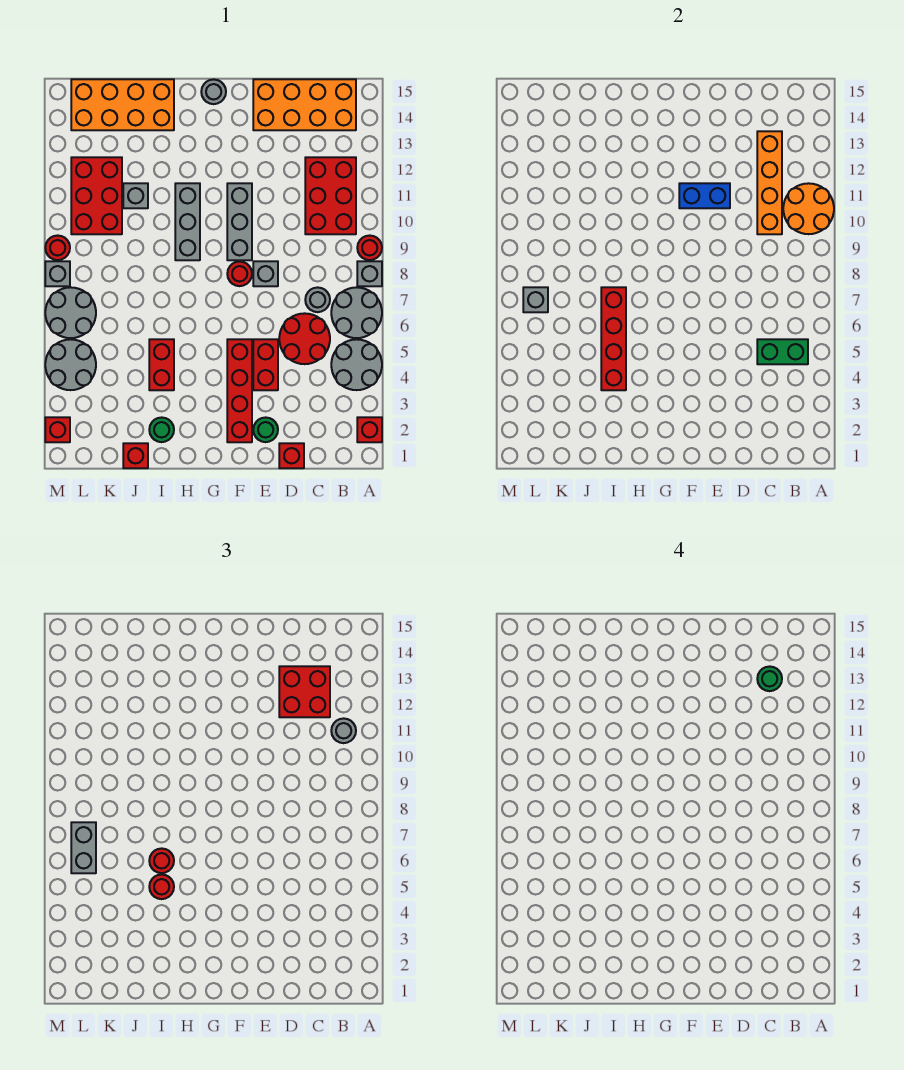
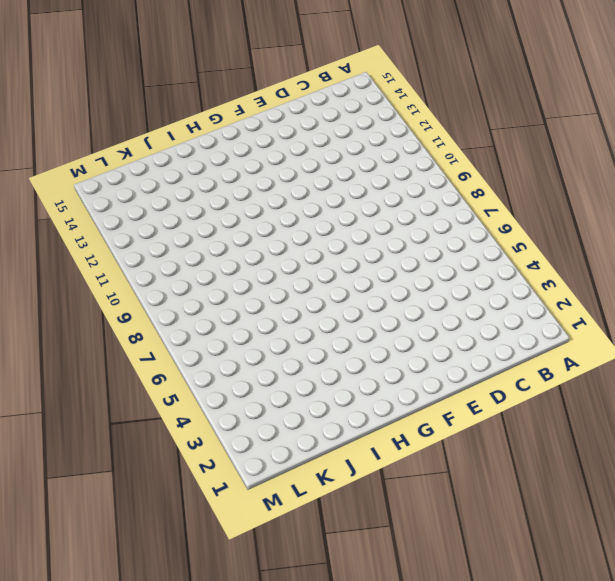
none -> red 1x1 brick [357,417,382,442]
none -> grey 2x2 round brick [331,339,382,390]
none -> grey 2x2 round brick [331,287,382,338]
none -> grey 1x1 brick [357,261,382,286]

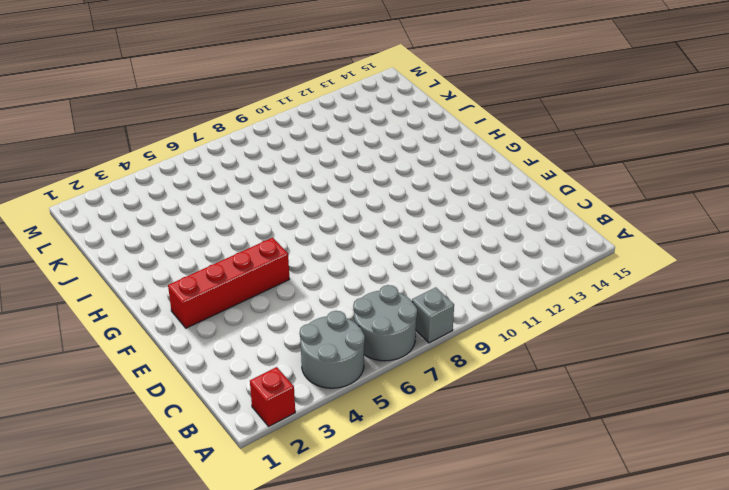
none -> red 1x1 round brick [357,235,382,260]
none -> red 2x3 brick [305,157,356,234]
none -> orange 2x4 brick [253,79,356,130]
none -> red 2x2 round brick [279,313,330,364]

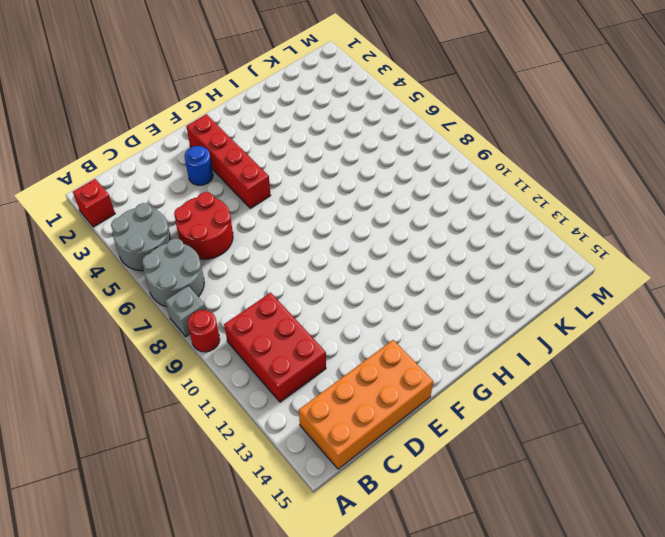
blue 1x1 round brick [184,146,213,185] -> none
none -> grey 1x1 round brick [305,287,330,312]
none -> red 1x1 brick [279,443,304,468]
none -> green 1x1 round brick [253,417,278,442]
none -> red 1x2 brick [253,339,278,390]

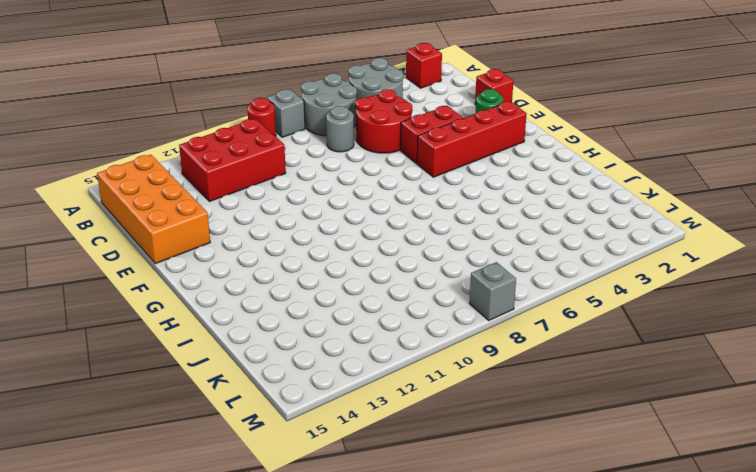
none -> grey 1x1 brick [253,261,278,286]
none -> red 1x1 round brick [227,261,252,286]
none -> grey 1x3 brick [227,183,252,260]
none -> grey 1x1 round brick [201,79,226,104]

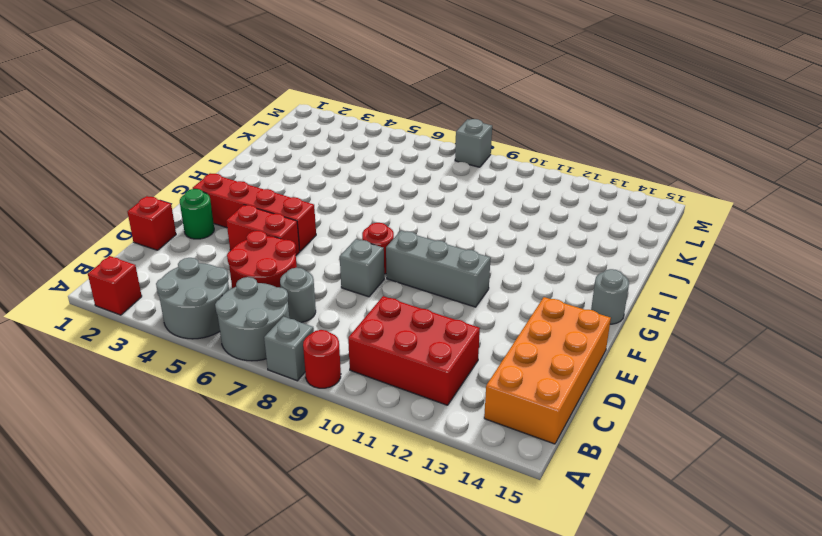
none -> grey 1x3 brick [175,183,200,260]
none -> green 1x1 round brick [149,417,174,442]
none -> red 1x2 brick [149,339,174,390]
none -> orange 2x4 brick [71,79,174,130]

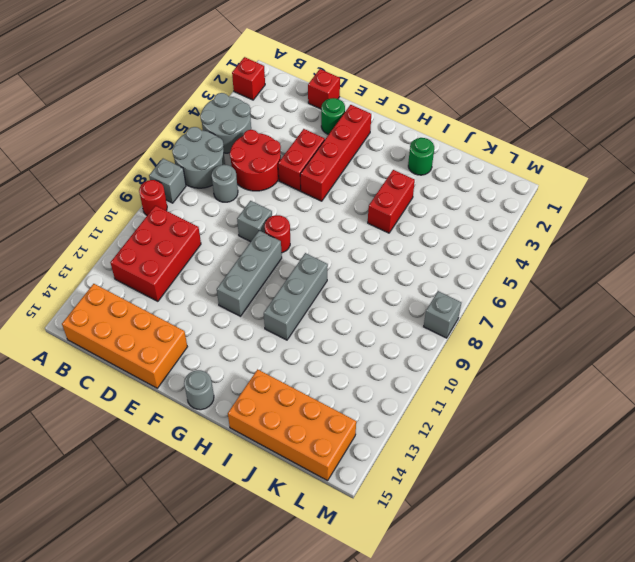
none -> red 1x1 brick [123,443,148,468]
none -> grey 1x1 brick [123,183,148,208]
none -> red 2x3 brick [71,157,122,234]
none -> grey 2x2 round brick [45,339,96,390]

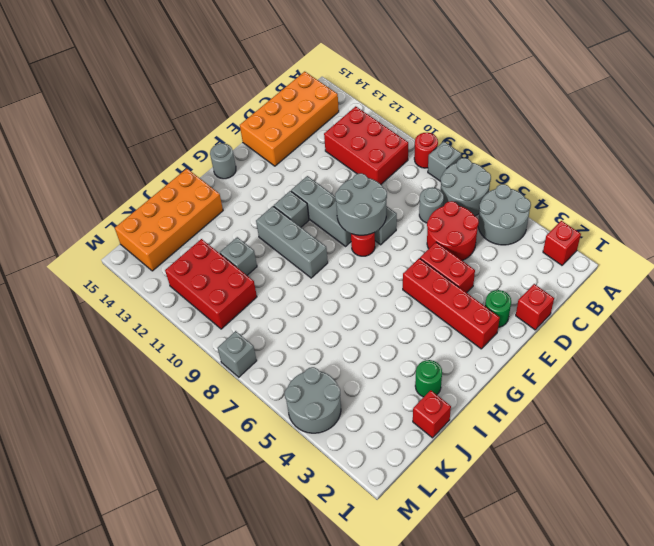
grey 2x2 round brick [335,173,387,235] -> grey 2x2 round brick moved to [45,287,96,338]
grey 1x1 brick [274,191,309,227] -> grey 1x1 brick moved to [523,287,548,312]
none -> red 1x2 brick [149,339,174,390]
none -> red 1x1 brick [45,417,70,442]
none -> red 1x1 round brick [45,235,70,260]
none -> orange 2x2 round brick [783,183,834,234]

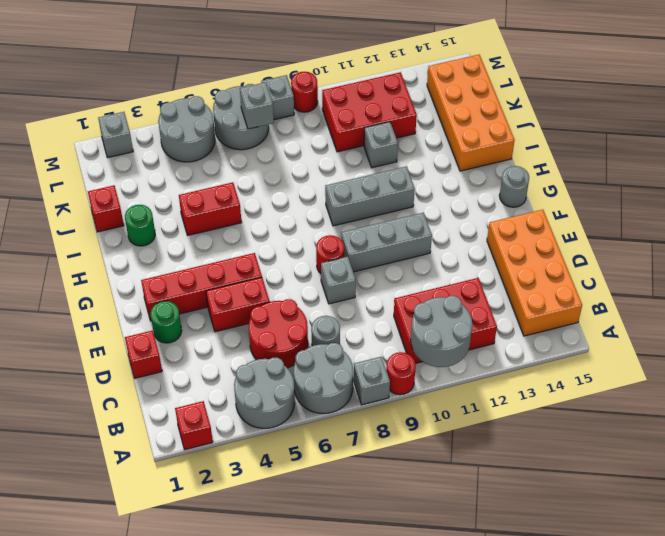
grey 2x2 round brick [411,296,472,367] -> orange 2x2 round brick [783,183,834,234]
grey 1x1 brick [98,112,133,158] -> red 1x1 brick [45,417,70,442]
none -> green 1x2 brick [757,339,808,364]
none -> orange 1x4 brick [757,131,782,234]
none -> blue 1x2 brick [679,183,730,208]
none -> red 1x4 brick [601,287,626,390]

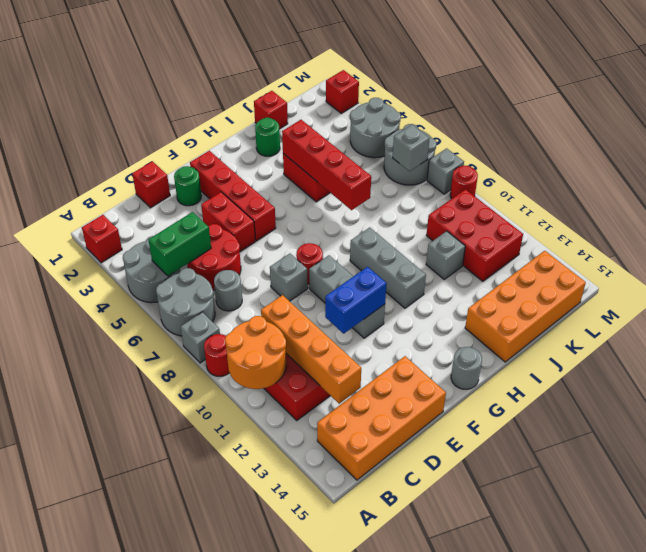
none -> grey 1x1 round brick [331,718,356,743]
none -> red 2x2 brick [279,666,330,717]
none -> red 1x1 round brick [149,874,174,899]
none -> red 1x1 round brick [149,848,174,873]

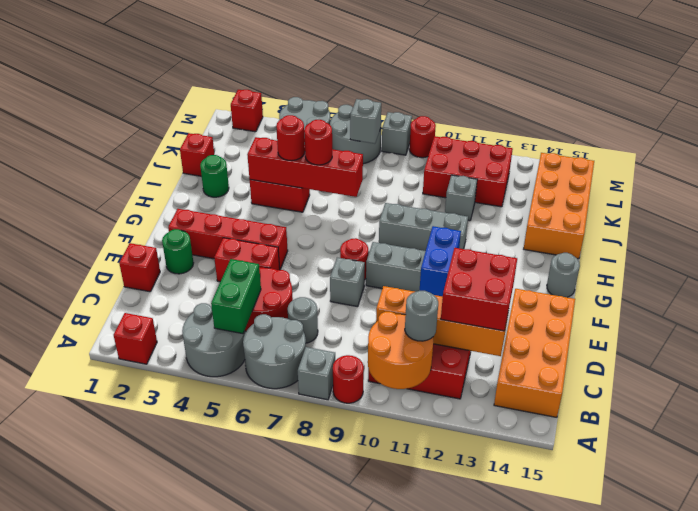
none -> grey 1x2 brick [71,822,96,873]
none -> green 1x1 round brick [757,666,782,691]

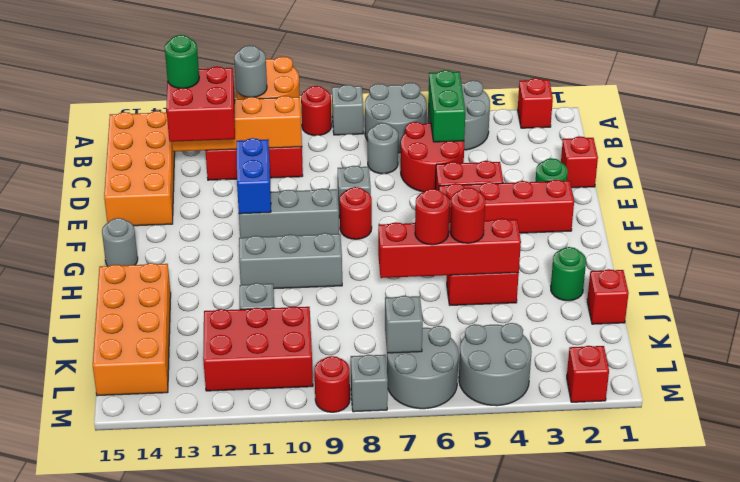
none -> grey 1x2 brick [71,822,96,873]

